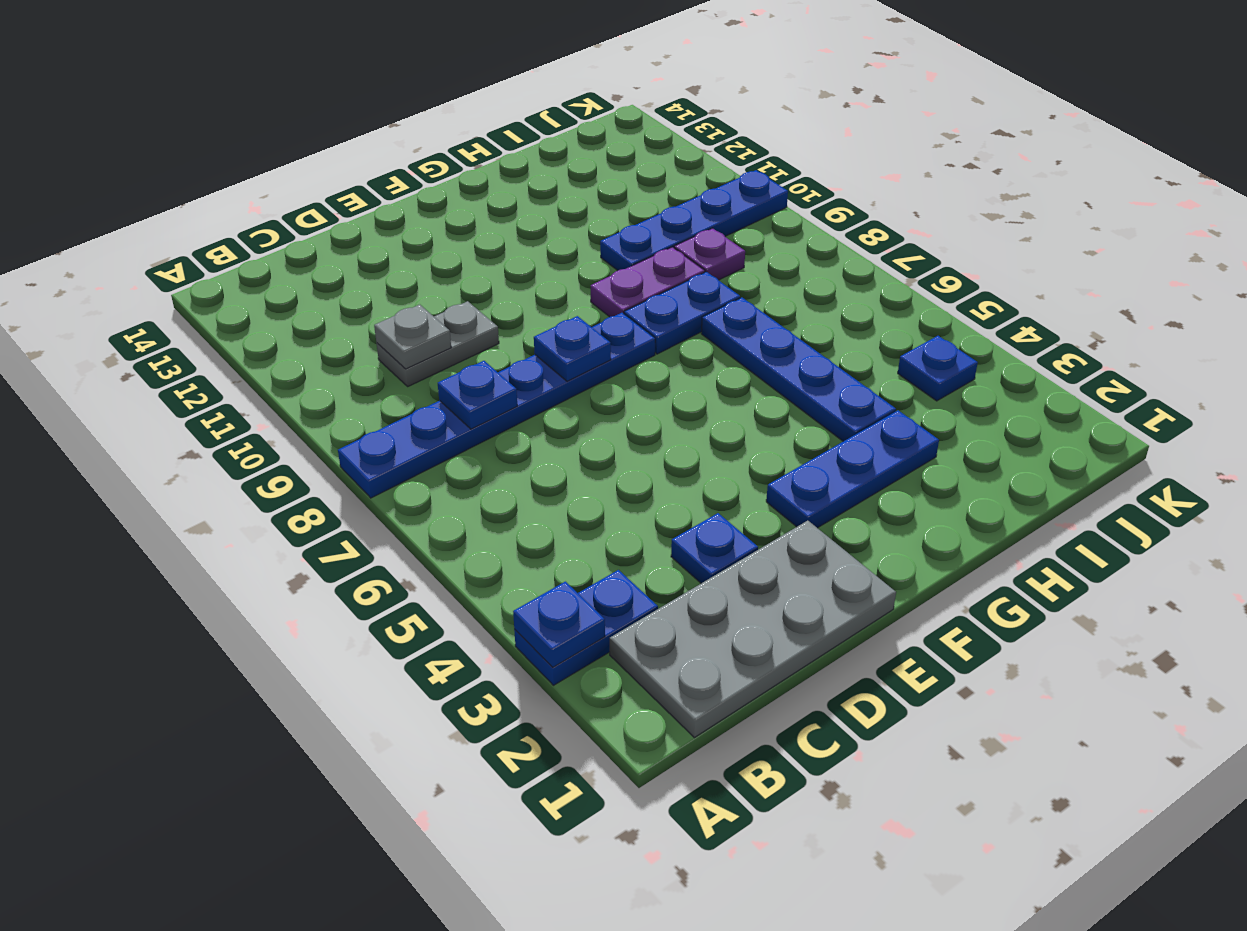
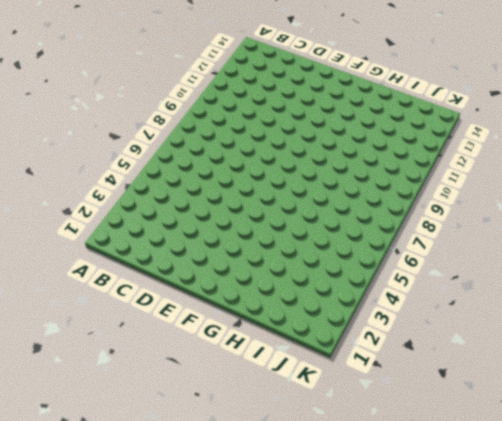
none -> blue 1x2 plate [514,570,658,685]
none -> blue 1x6 plate [338,313,655,498]
none -> grey 2x4 plate [610,521,896,738]

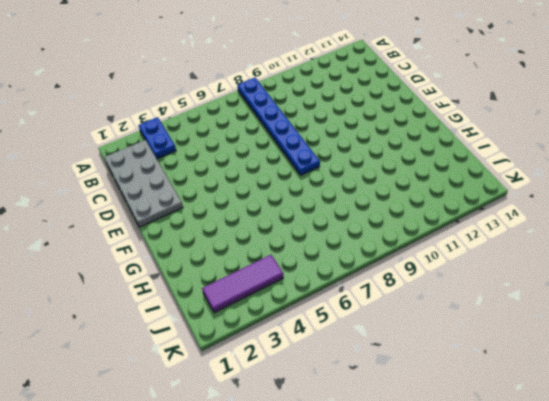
purple 1x3 tile [202,255,283,313] -> blue 1x1 plate [898,336,978,401]
none -> grey 1x2 plate [377,301,499,386]
none -> blue 1x1 plate [671,513,758,583]
none -> blue 1x3 plate [766,410,939,528]

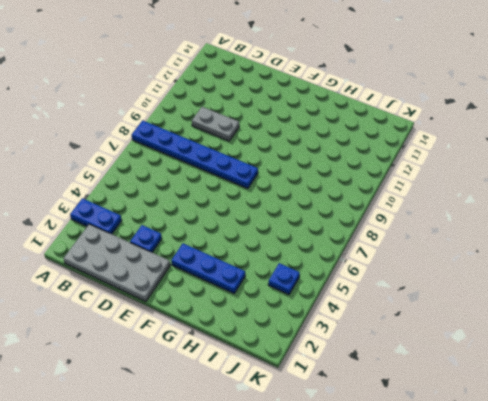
none -> blue 1x2 plate [624,272,740,354]
none -> purple 1x2 plate [591,247,705,317]
none -> blue 1x4 plate [701,298,896,441]

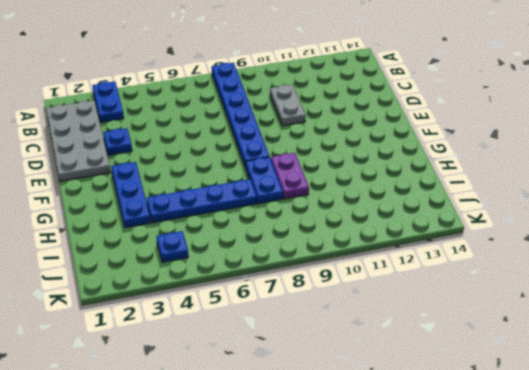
none -> blue 1x4 plate [600,170,788,270]
none -> purple 1x1 plate [674,228,745,280]
none -> blue 1x1 plate [513,582,605,667]

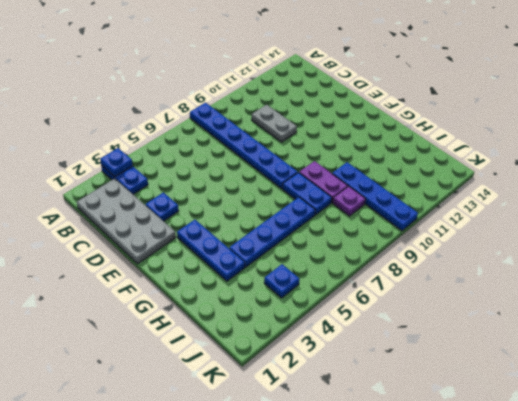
none -> blue 1x1 plate [438,361,517,429]
none -> grey 1x1 plate [374,305,451,369]
none -> blue 1x1 plate [534,316,611,381]

